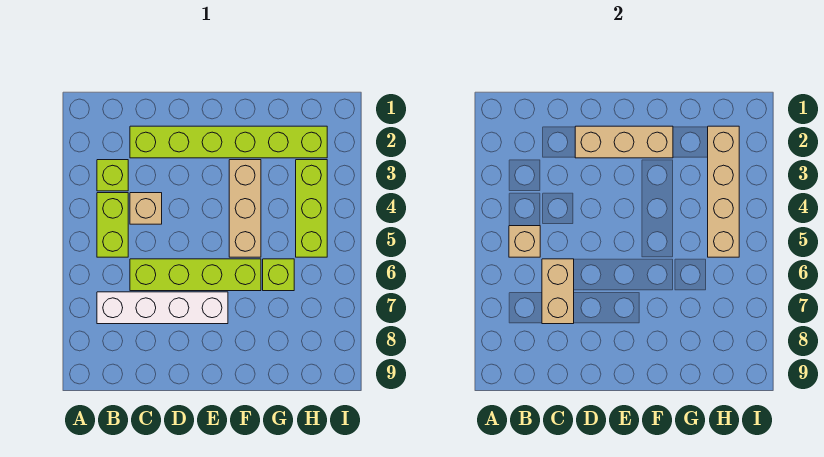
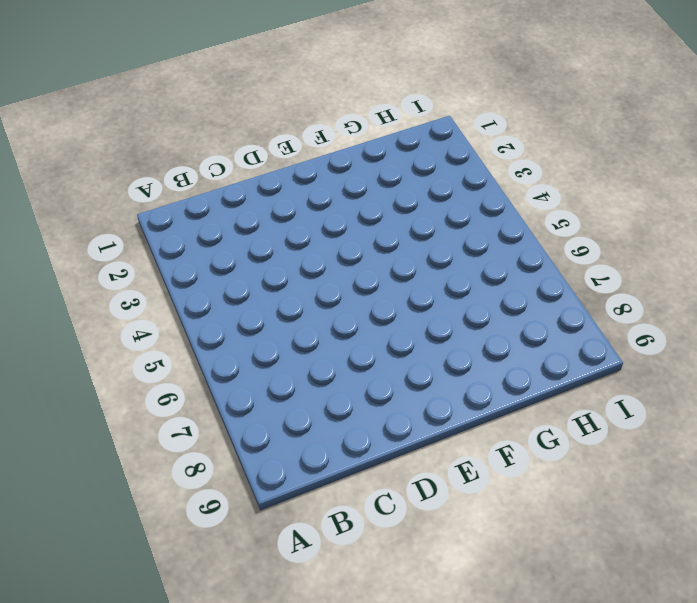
none -> lime 1x1 brick [97,160,128,191]
none -> lime 1x2 brick [97,193,128,257]
none -> white 1x4 brick [97,292,228,324]

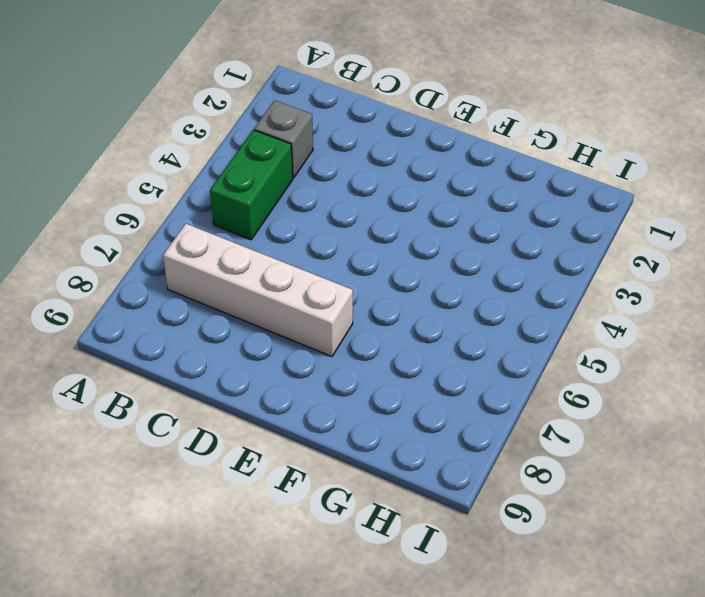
grey 1x1 brick [254,100,313,178] -> lime 1x1 brick [97,160,128,191]
green 1x2 brick [210,130,293,240] -> lime 1x2 brick [97,193,128,257]
none -> lime 1x6 brick [130,126,327,158]
none -> tan 1x1 brick [130,193,162,224]
none -> lime 1x4 brick [130,259,261,291]

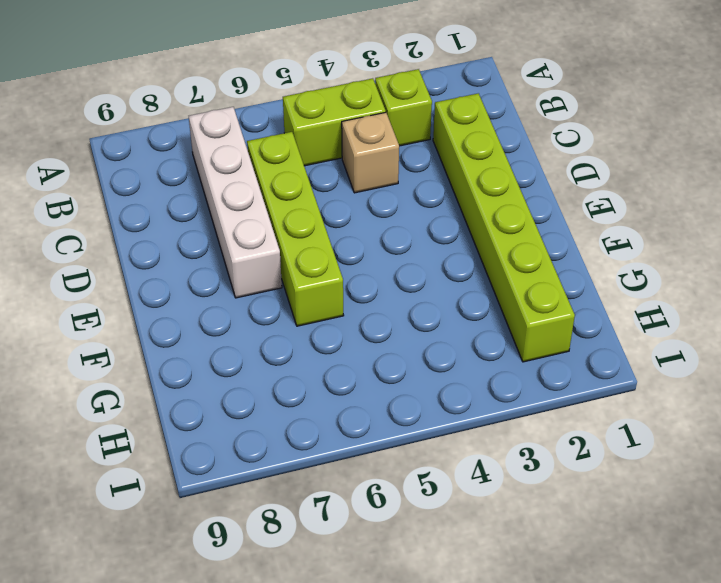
none -> tan 1x3 brick [229,160,261,257]
none -> lime 1x1 brick [263,259,294,291]
none -> lime 1x3 brick [296,160,327,257]

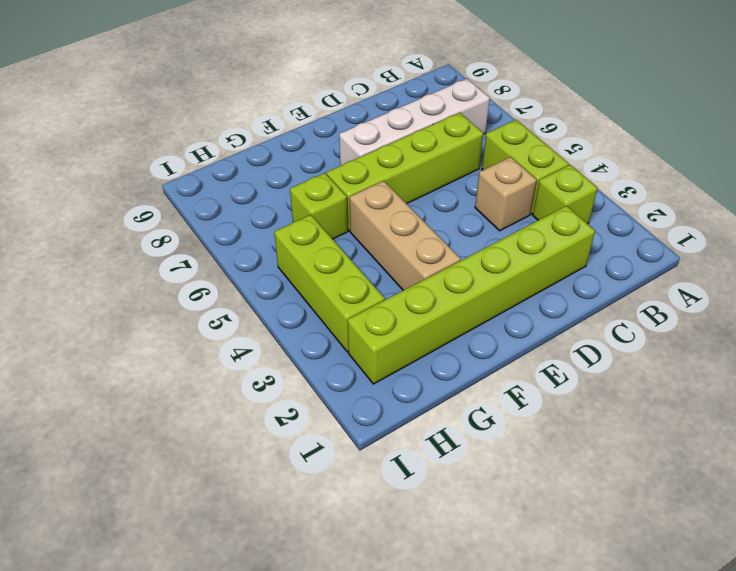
none -> tan 1x1 brick [509,226,540,257]
none -> tan 1x2 brick [542,259,574,324]
none -> tan 1x3 brick [575,126,673,158]

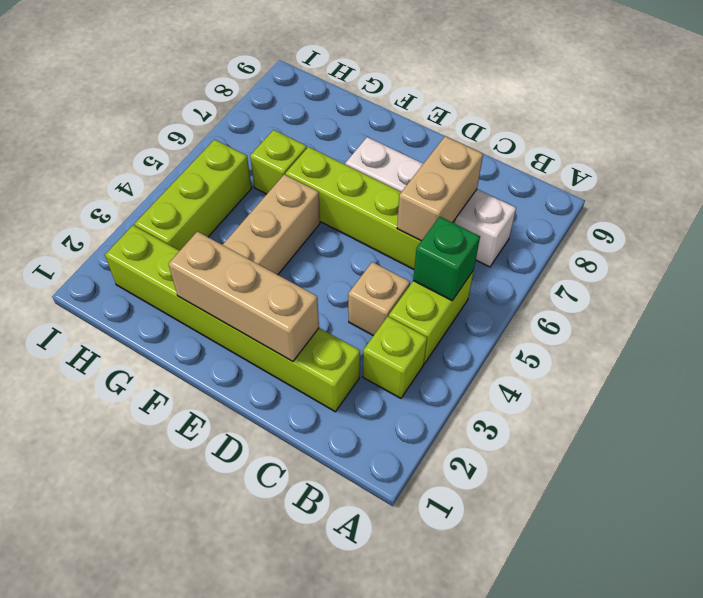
green 1x1 brick [413,217,480,300] -> tan 1x1 brick [509,226,540,257]
none -> tan 1x4 brick [708,126,739,257]

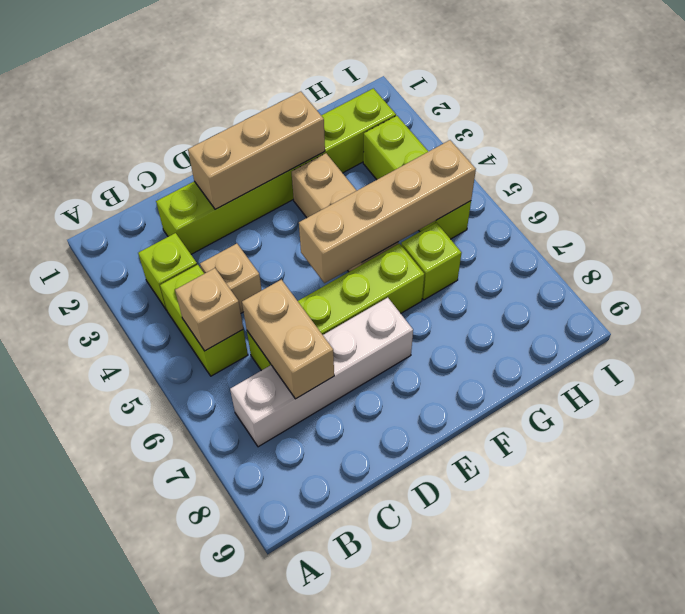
tan 1x4 brick [299,140,476,283] -> tan 1x4 brick turned to [708,126,739,257]

